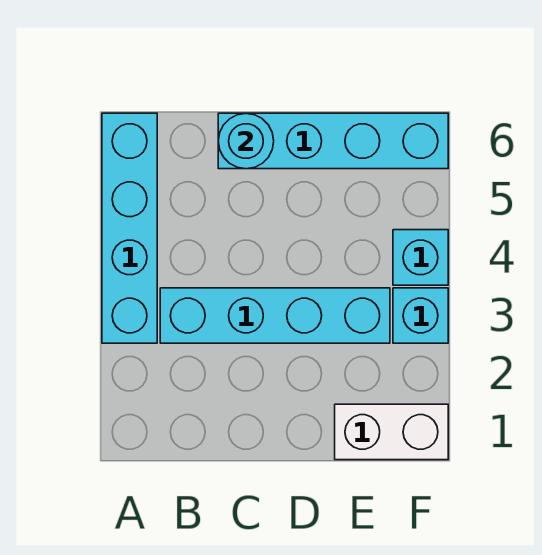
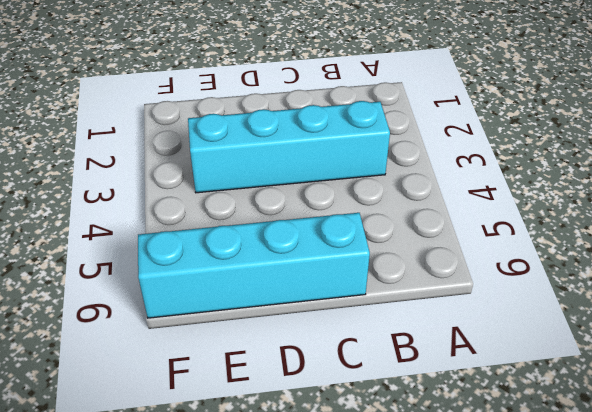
none -> cyan 1x4 brick [102,113,157,343]
none -> white 1x2 brick [335,404,448,460]

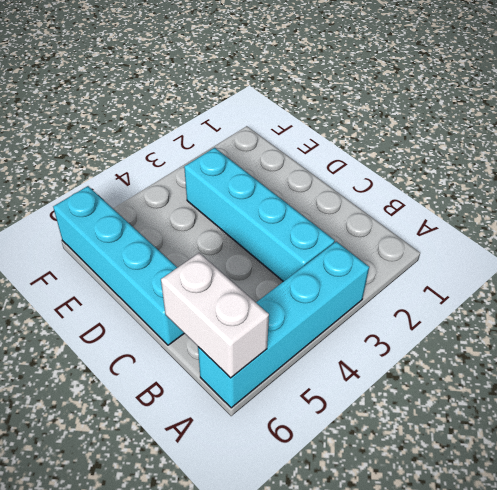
white 1x2 brick [161,253,269,378] -> white 1x2 brick moved to [335,404,448,460]
none -> cyan 1x1 brick [393,288,448,343]
none -> cyan 1x1 brick [393,230,448,285]

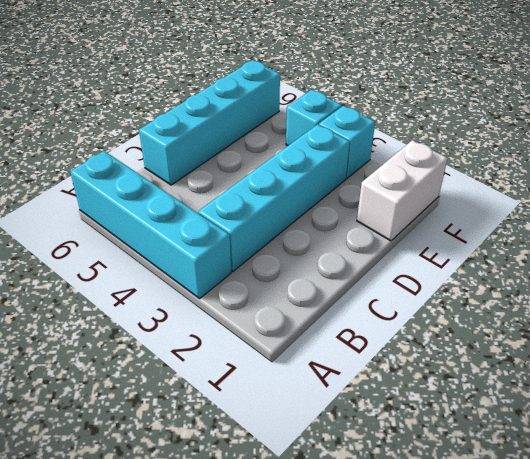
none -> cyan 1x1 round brick [218,113,274,169]

